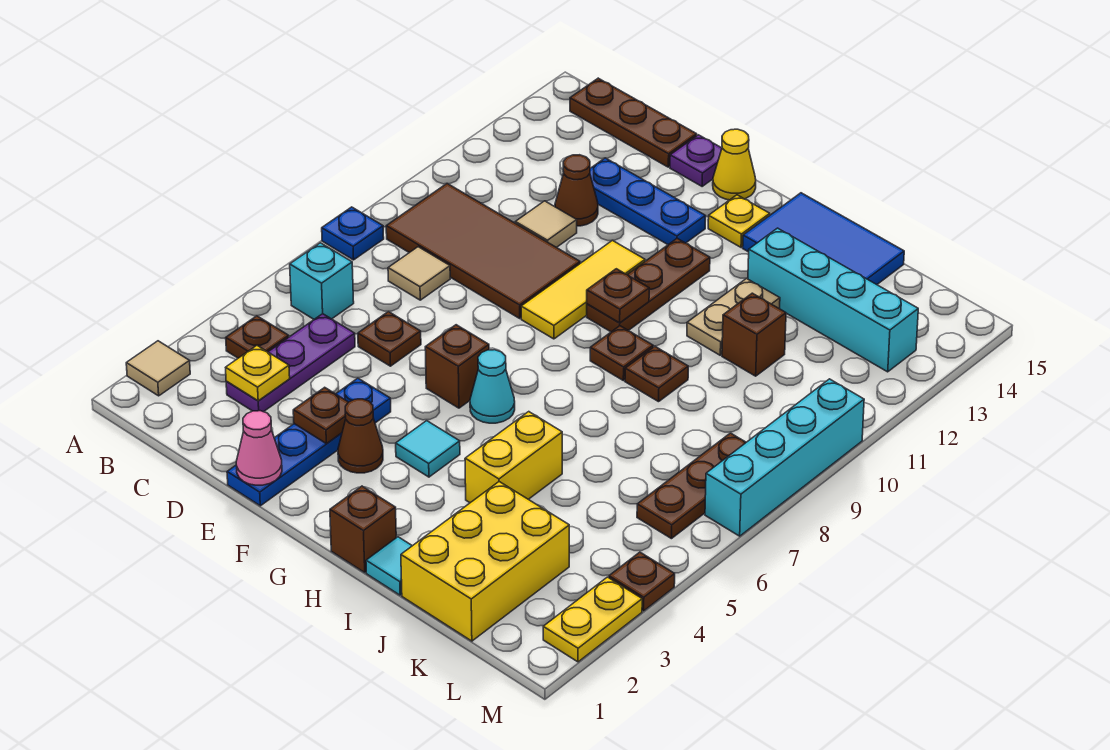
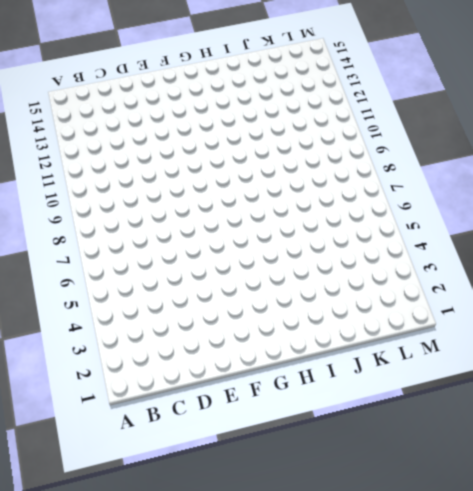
none -> tan 1x1 tile [126,341,190,396]
none -> blue 1x1 plate [322,207,384,260]
none -> brown 1x1 plate [226,316,289,358]
none -> cyan 1x1 brick [290,243,354,319]

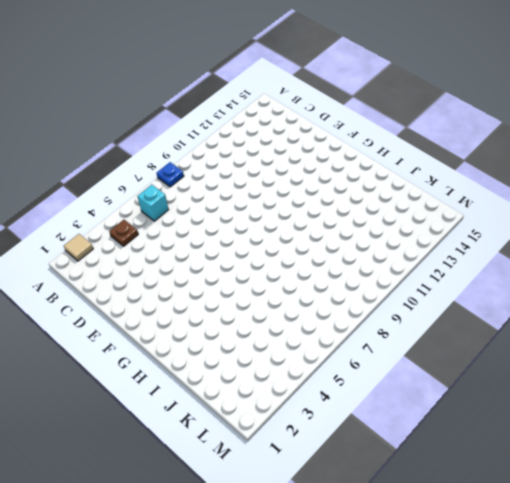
none -> brown 2x4 tile [386,184,580,318]
none -> brown 1x3 plate [570,78,697,167]
none -> purple 1x3 plate [226,314,355,412]
none -> tan 1x1 tile [388,247,450,300]

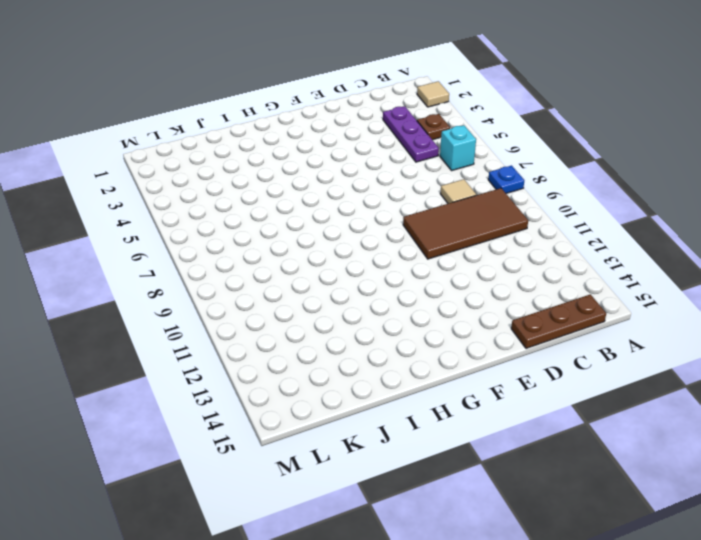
none -> brown 1x1 plate [358,312,421,366]
none -> tan 1x1 tile [515,201,577,248]
none -> brown 1x1 cone [555,155,598,226]
none -> blue 1x3 plate [590,158,705,245]

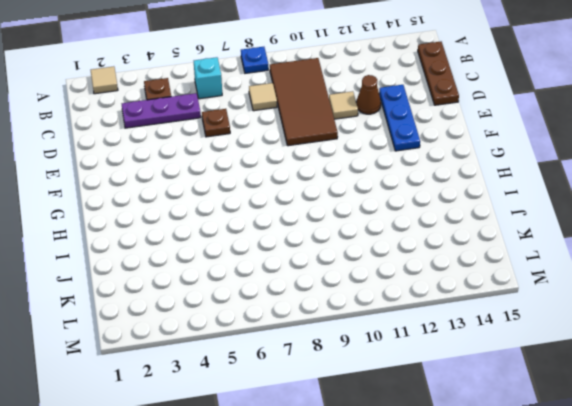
none -> blue 1x4 plate [227,378,391,506]
none -> purple 1x1 plate [670,135,722,186]
none -> brown 1x1 cone [338,399,383,473]
none -> brown 1x1 brick [425,325,489,408]

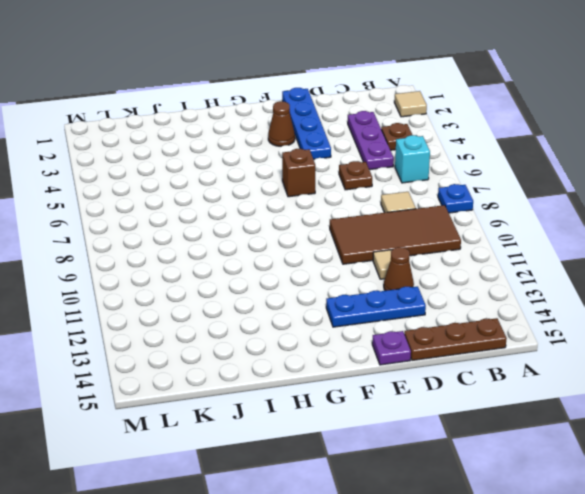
none -> yellow 1x3 tile [521,240,645,339]
none -> yellow 1x1 cone [713,129,756,200]
none -> cyan 1x1 tile [396,421,460,477]
none -> cyan 1x1 cone [470,350,515,423]

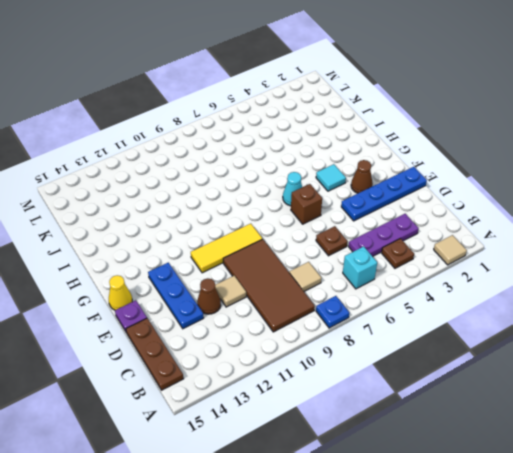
none -> brown 1x3 plate [587,238,710,332]
none -> yellow 1x1 plate [708,195,770,247]
none -> brown 1x1 brick [330,486,396,572]
none -> brown 1x1 plate [590,326,653,381]

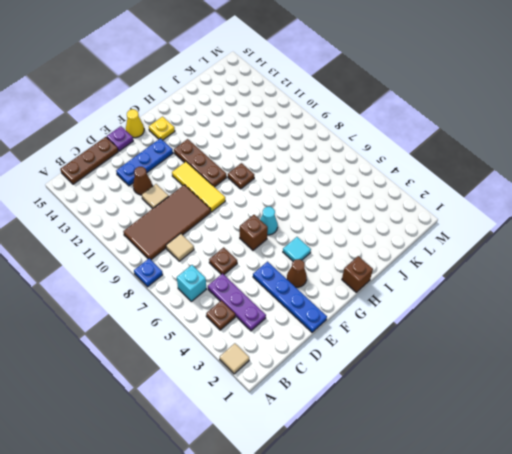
none -> blue 2x3 tile [743,193,904,285]
none -> cyan 1x1 tile [366,537,412,595]
none -> yellow 1x2 brick [465,412,562,503]
none -> brown 1x1 plate [625,347,688,402]

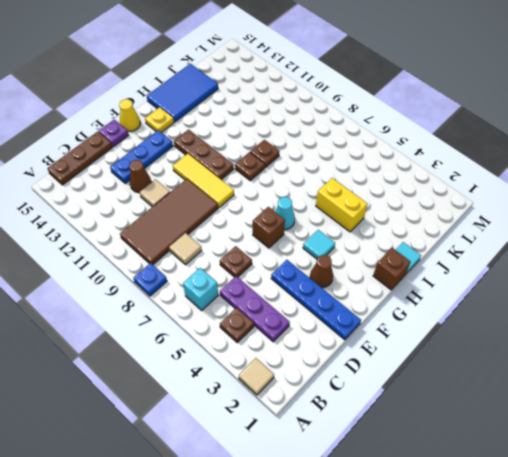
none -> tan 1x2 plate [687,278,780,355]
none -> cyan 1x4 brick [748,228,918,372]
none -> yellow 2x3 brick [401,482,569,641]
none -> brown 1x1 brick [722,293,786,376]

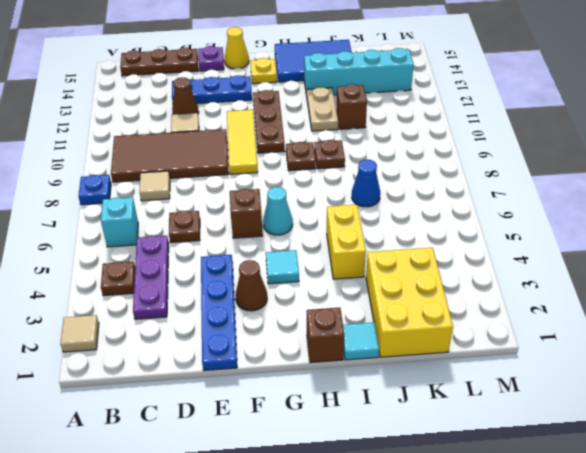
blue 1x1 cone [352,160,380,207] -> none
none -> brown 1x3 plate [637,433,746,539]
none -> yellow 1x2 plate [543,577,642,662]
none -> brown 1x1 plate [609,552,675,611]
none -> cyan 1x4 brick [705,379,864,536]

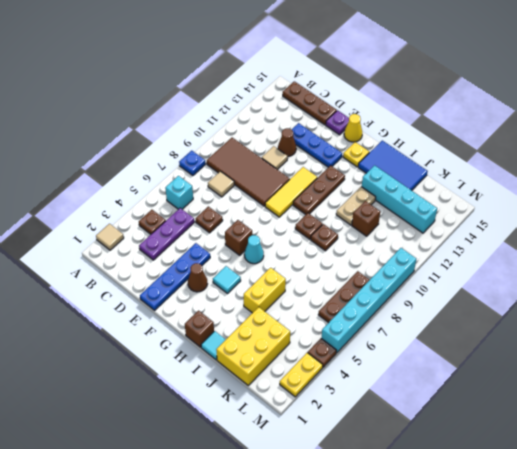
cyan 1x6 brick [321,248,416,353] -> cyan 1x4 brick [705,379,864,536]
none -> yellow 1x1 plate [226,345,290,401]
none -> pink 1x1 cone [236,411,282,485]
none -> brown 1x1 plate [293,387,348,444]
none -> brown 1x1 plate [587,269,649,323]

